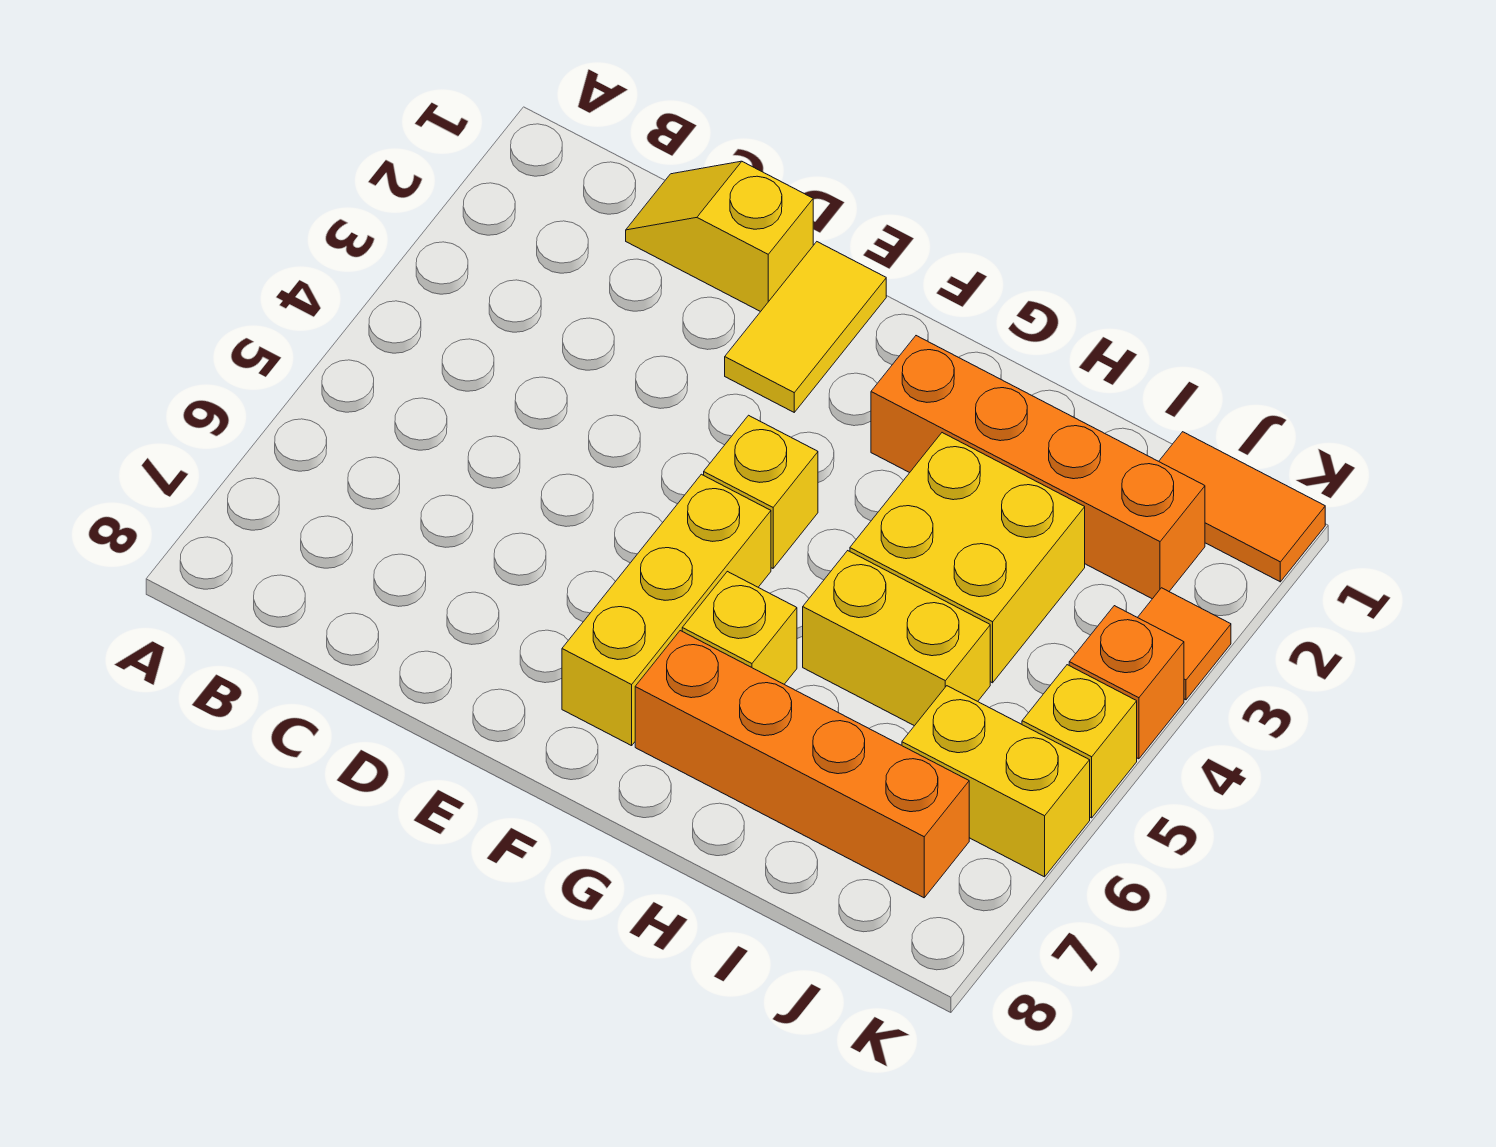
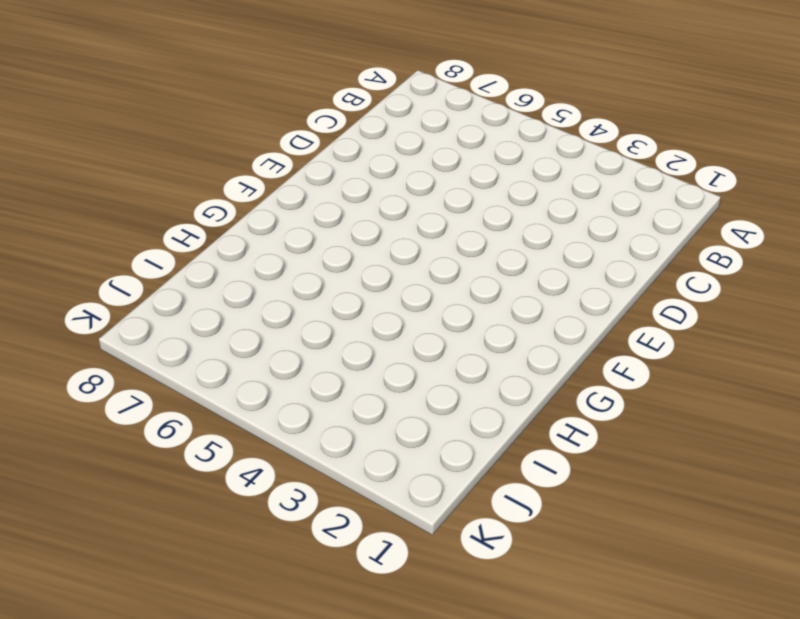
none -> yellow 1x2 slope [626,161,813,312]
none -> yellow 1x2 tile [725,242,886,412]
none -> yellow 1x1 brick [704,415,818,568]

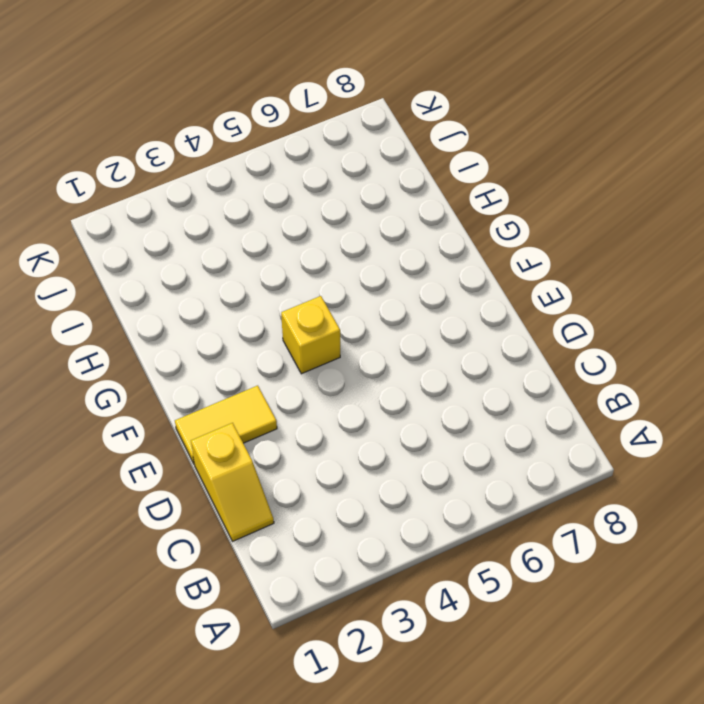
none -> yellow 1x3 brick [562,474,771,746]
none -> orange 1x4 brick [871,336,1205,599]
none -> yellow 1x1 brick [682,571,797,684]

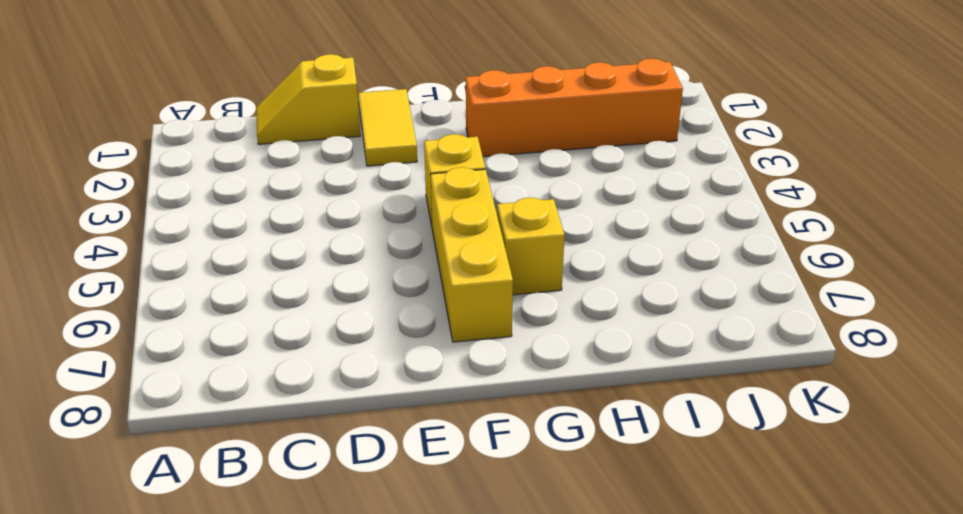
none -> orange 1x4 brick [635,631,969,898]
none -> yellow 2x2 brick [850,433,1085,683]
none -> yellow 1x2 brick [803,551,990,726]

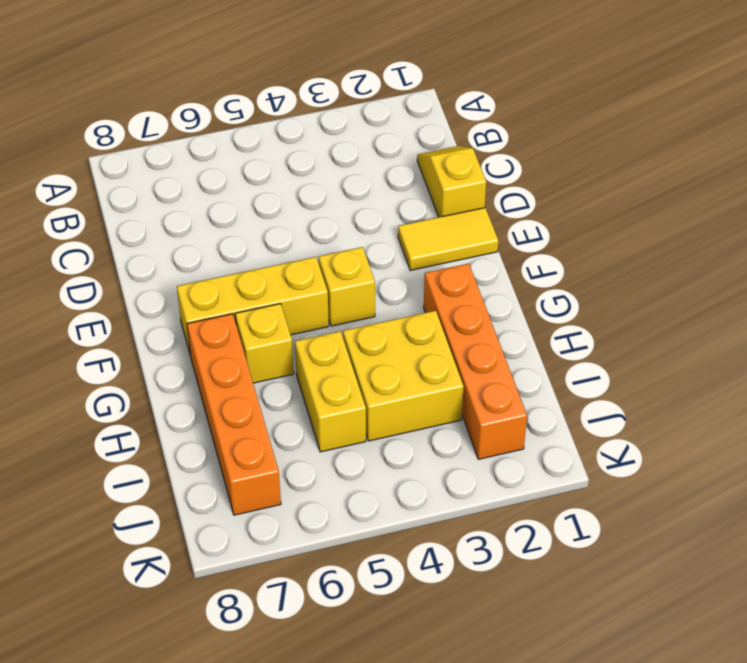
none -> orange 1x2 tile [1159,432,1325,582]
none -> yellow 1x2 brick [902,686,1090,877]
none -> orange 1x1 tile [1138,588,1231,700]

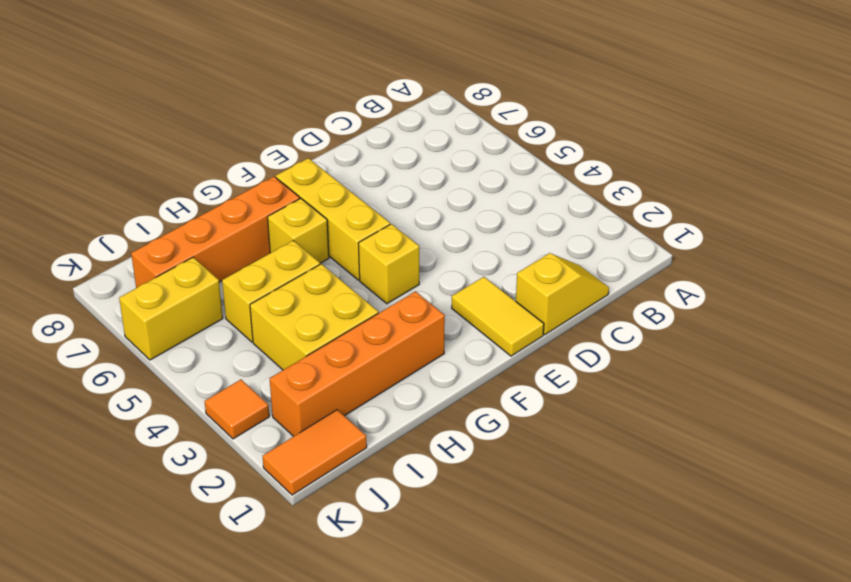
none -> orange 1x1 brick [1069,606,1184,759]
none -> yellow 1x1 brick [1022,665,1137,818]

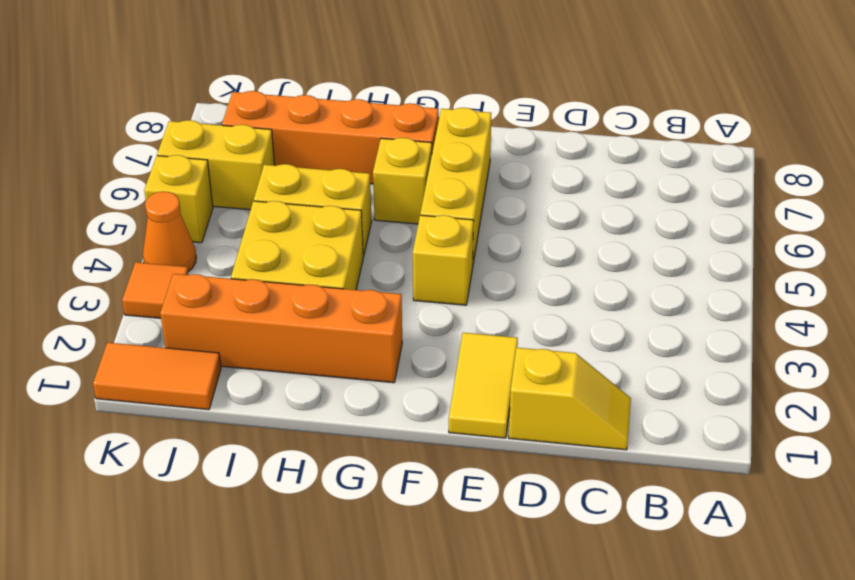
orange 1x1 cone [143,191,196,272] -> orange 1x1 brick [1069,606,1184,759]

